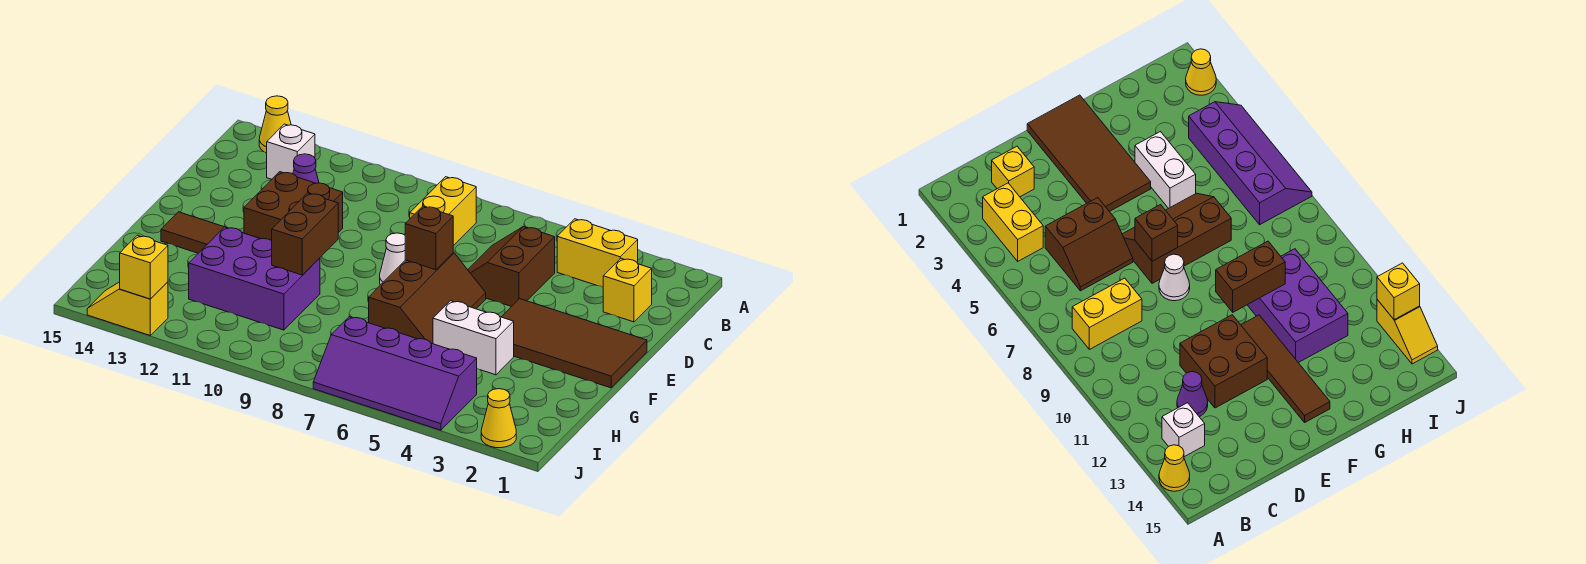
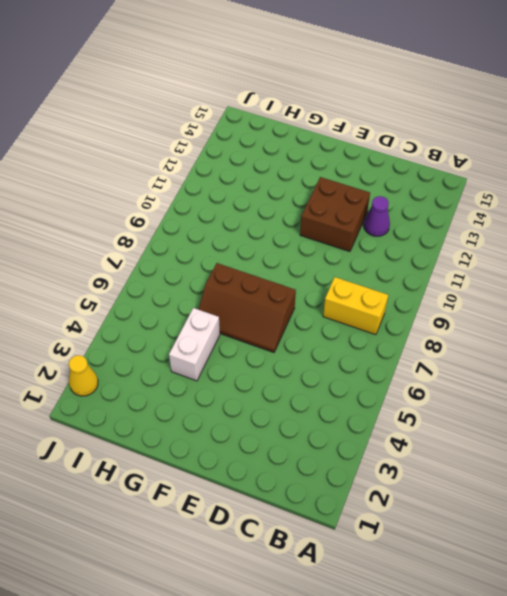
none -> yellow 1x1 cone [259,96,291,153]
none -> yellow 1x2 brick [557,219,638,287]
none -> white 1x1 brick [267,124,315,179]

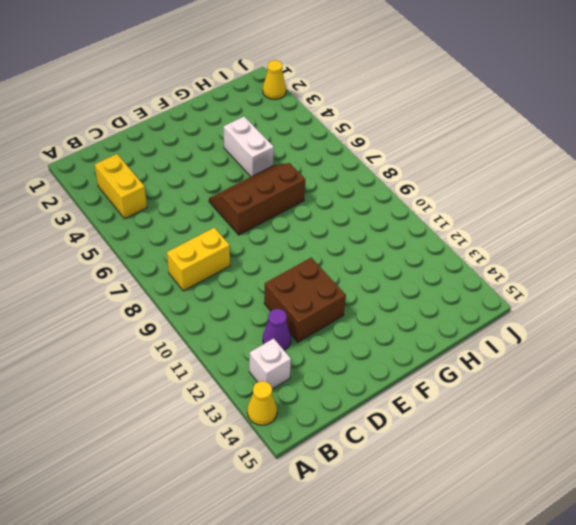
none -> yellow 1x1 brick [603,258,652,322]
none -> brown 2x2 slope [468,227,555,307]
none -> brown 2x4 tile [502,299,647,388]

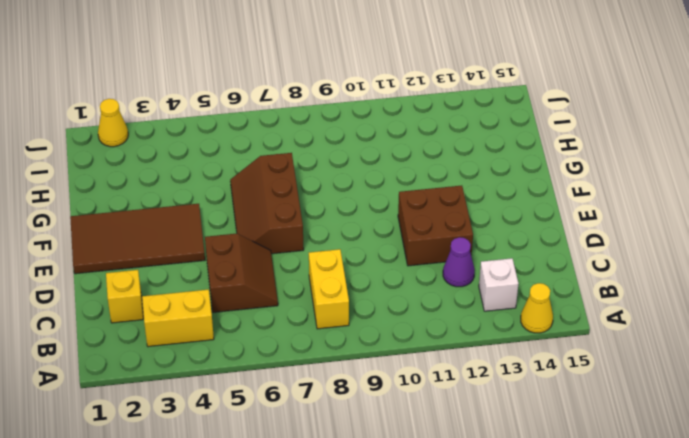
none -> white 1x1 cone [380,233,405,285]
none -> brown 1x4 tile [161,212,224,253]
none -> white 1x2 brick [433,301,514,375]

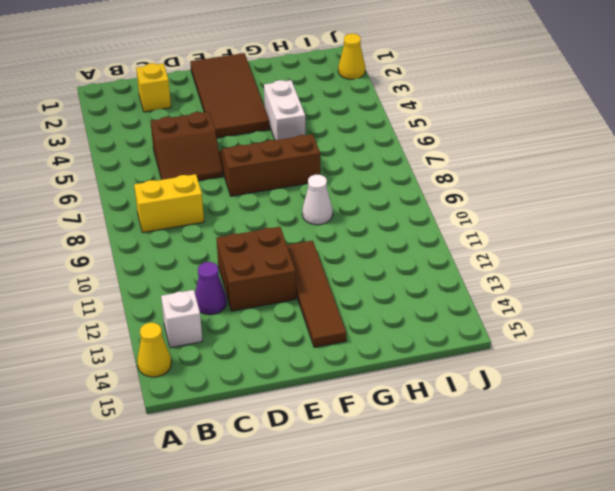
white 1x1 cone [302,175,333,225] -> white 1x1 cone moved to [380,233,405,285]
none -> yellow 1x2 brick [557,219,638,287]
none -> purple 2x3 brick [189,227,320,330]
none -> purple 2x4 slope [313,317,477,430]

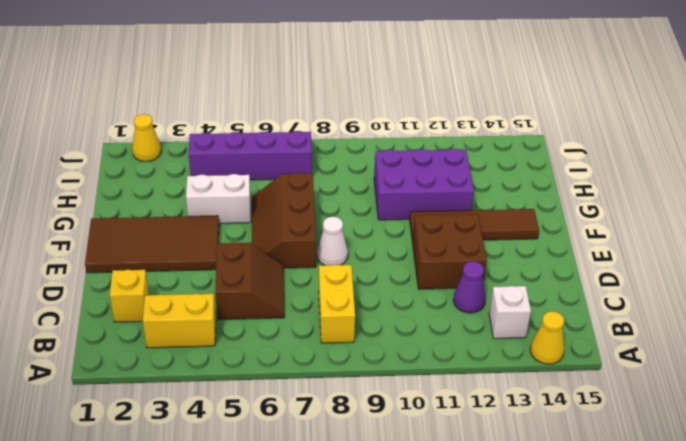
none -> yellow 1x2 slope [87,282,168,335]
none -> brown 1x1 brick [405,206,453,270]
none -> brown 1x2 brick [272,193,338,275]

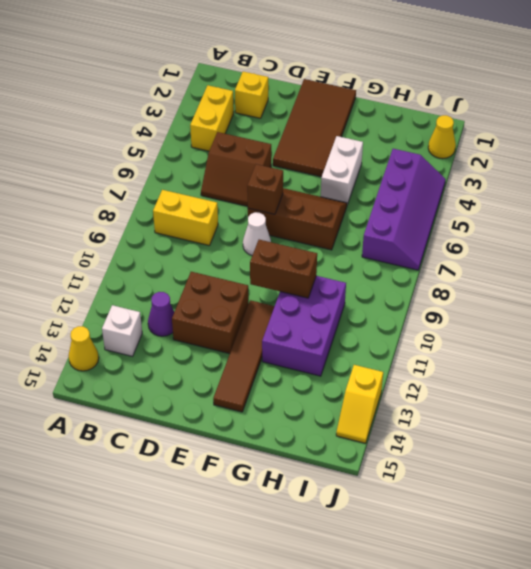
none -> yellow 1x1 brick [120,235,168,299]

